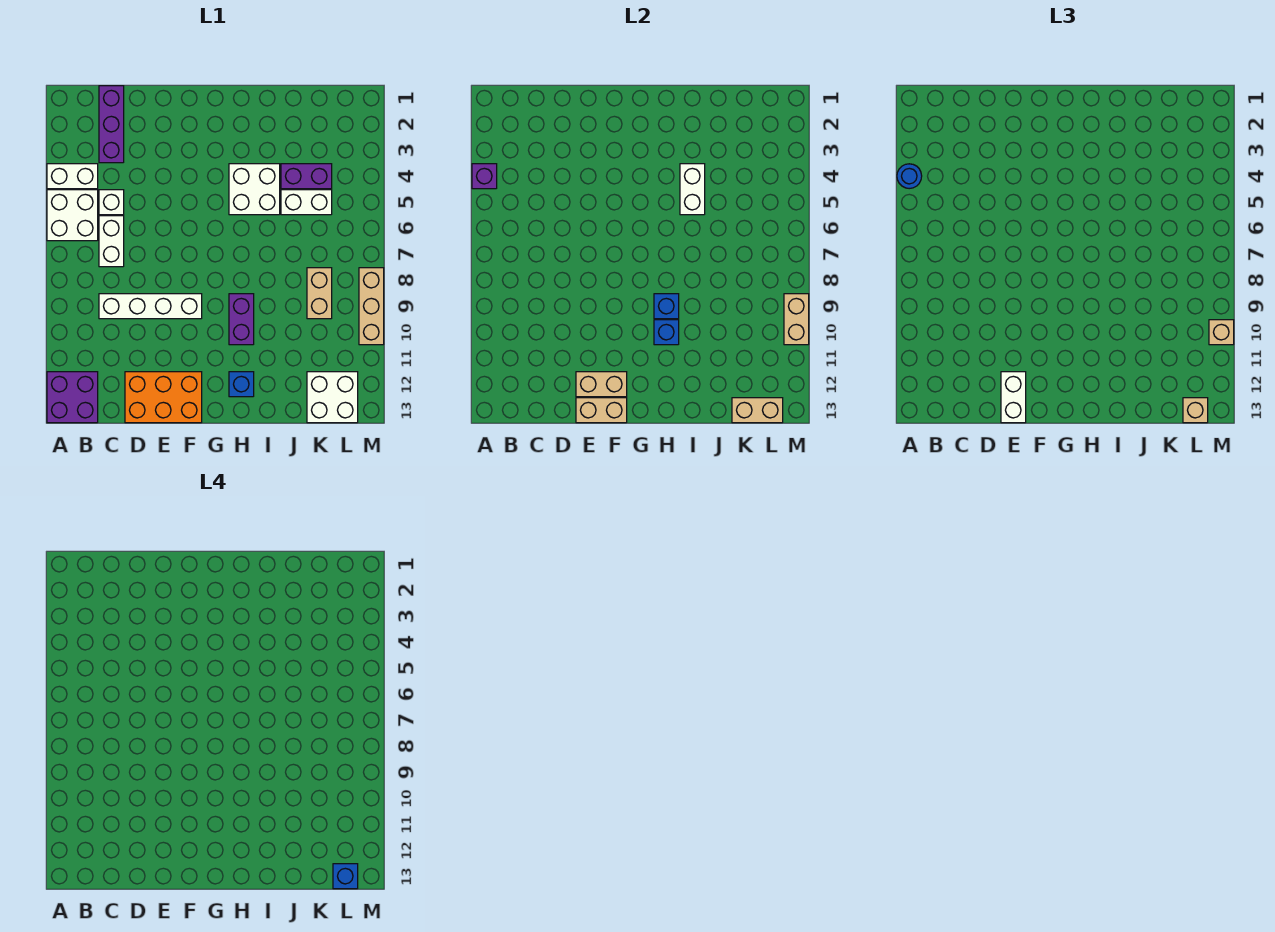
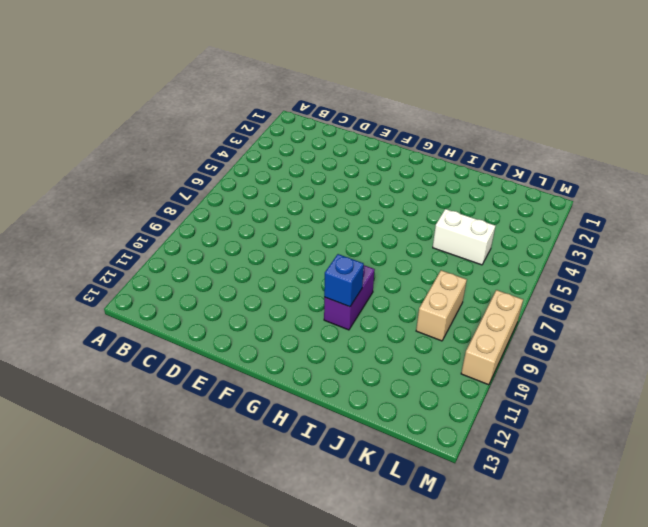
none -> white 1x2 brick [47,164,98,189]
none -> white 2x2 brick [47,190,98,241]
none -> purple 2x2 brick [47,372,98,423]

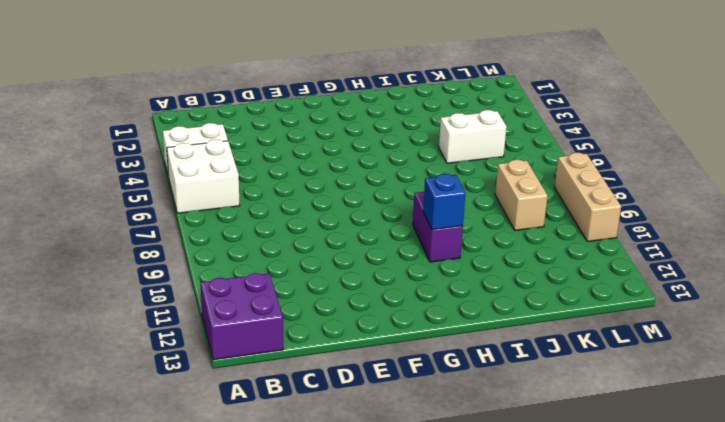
none -> purple 1x3 brick [99,86,124,163]
none -> white 1x1 brick [99,190,124,215]
none -> white 1x2 brick [99,216,124,267]

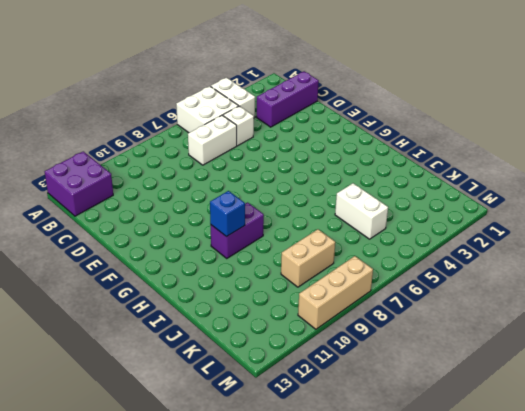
none -> white 1x4 brick [99,294,202,319]
none -> orange 2x3 brick [125,372,202,423]
none -> white 2x2 brick [229,164,280,215]

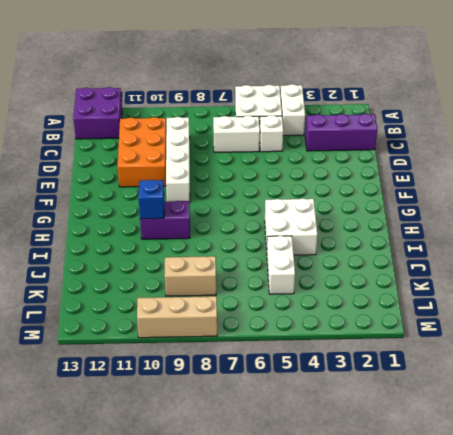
orange 2x3 brick [118,117,166,187] -> orange 2x3 brick moved to [125,372,202,423]
none -> blue 1x1 brick [229,372,254,397]
none -> purple 1x2 brick [281,164,332,189]
none -> white 2x2 brick [307,372,358,423]

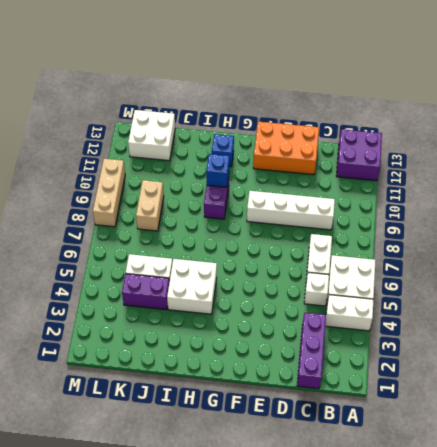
none -> purple 1x1 brick [472,164,497,189]
none -> tan 1x2 brick [576,372,627,397]
none -> tan 1x2 brick [576,398,627,423]

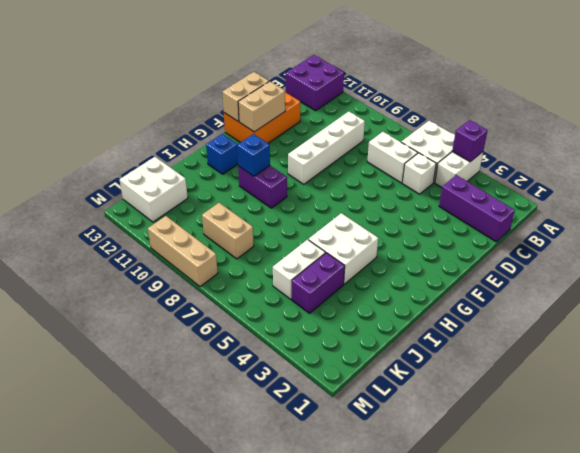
none -> blue 1x1 brick [654,294,679,319]
none -> white 1x2 brick [680,164,705,215]
none -> tan 1x2 brick [732,398,783,423]

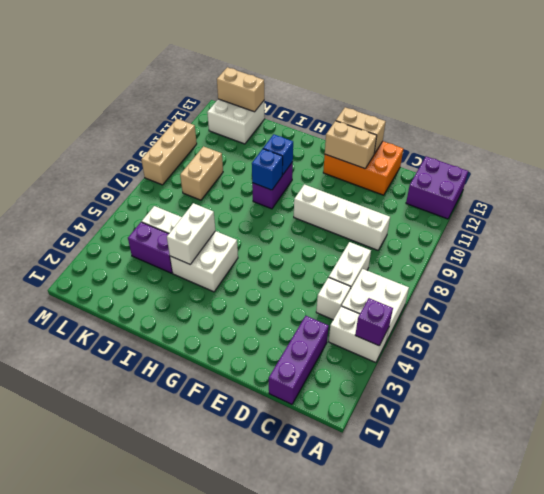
none -> blue 1x1 brick [229,372,254,397]
none -> tan 1x2 brick [784,294,809,345]
none -> blue 1x1 round brick [897,164,922,189]

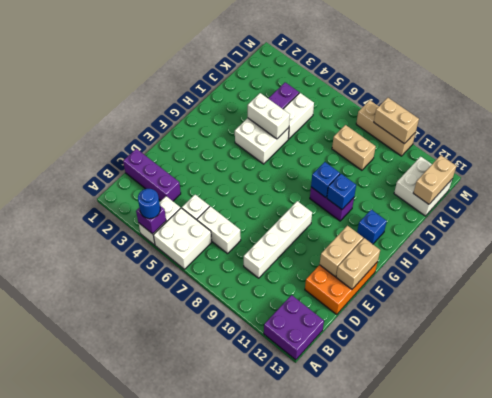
none -> white 1x2 brick [1001,372,1026,423]
none -> tan 1x1 brick [1183,398,1208,423]
none -> tan 1x1 brick [1209,320,1234,345]

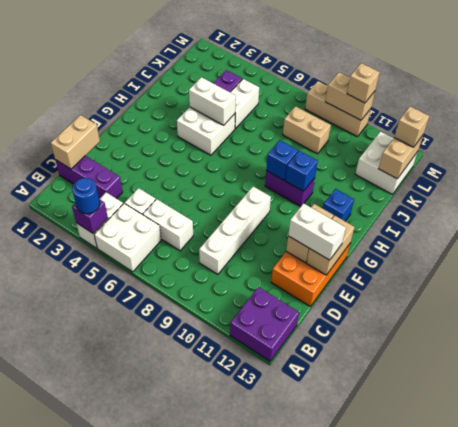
tan 1x2 brick [51,115,100,169] -> none
none -> blue 1x1 brick [333,864,358,889]

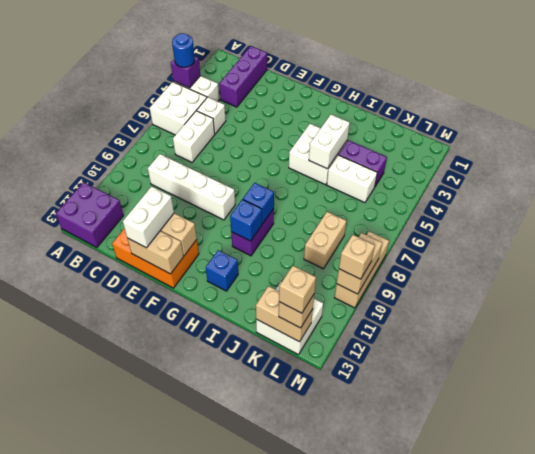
tan 1x1 brick [279,266,316,313] -> blue 1x1 brick [333,864,358,889]

